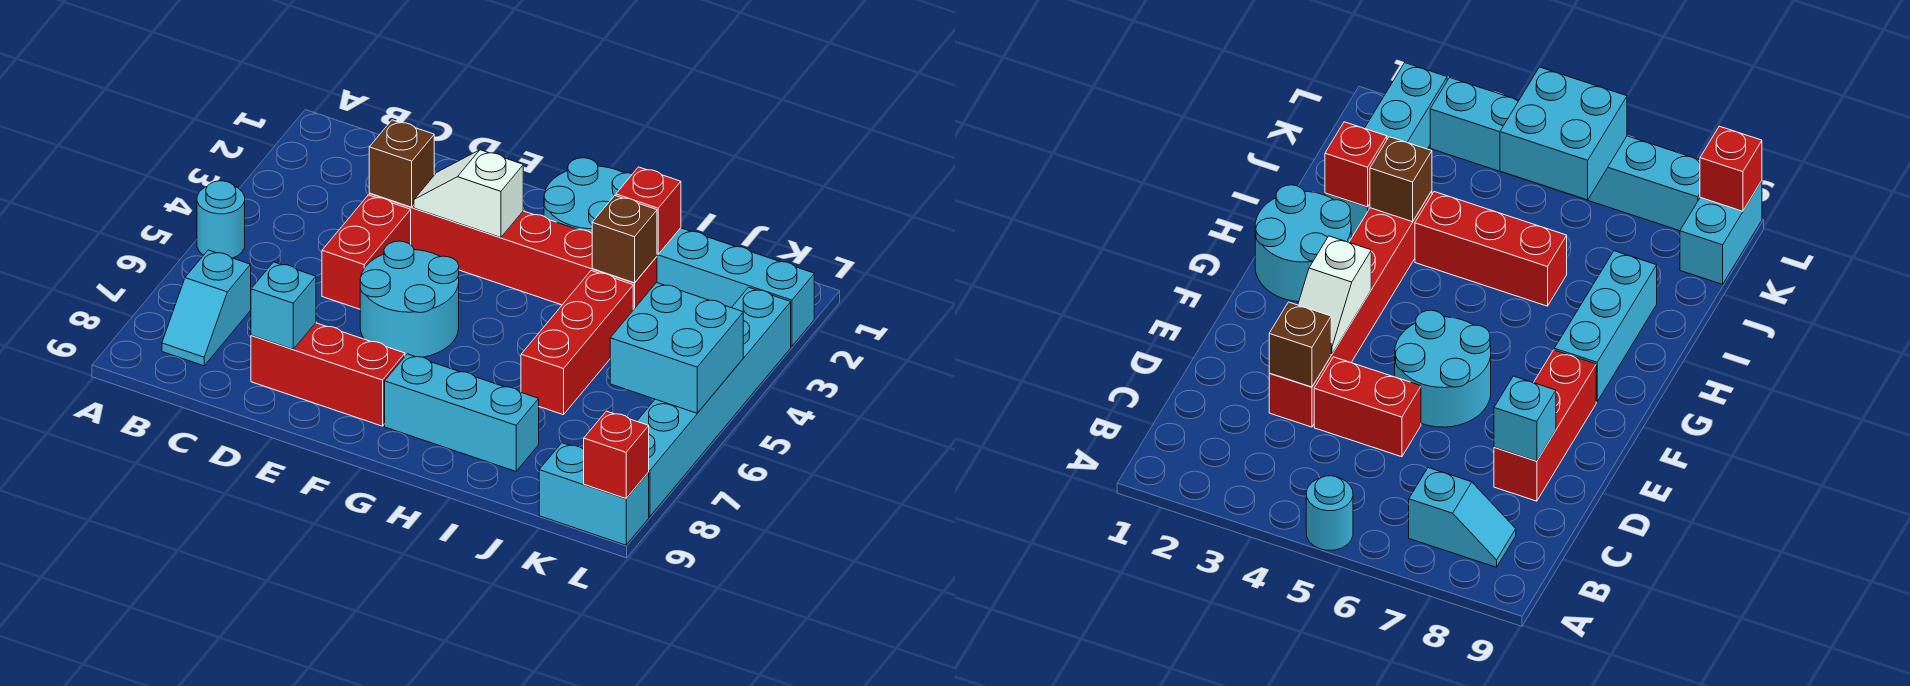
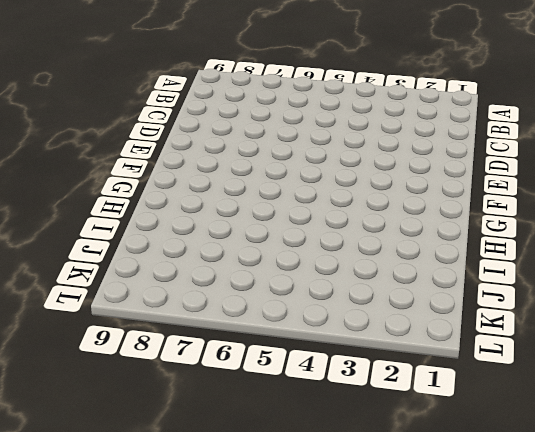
none -> cyan 1x1 round brick [197,181,245,258]
none -> cyan 1x2 slope [162,250,251,366]
none -> red 1x6 brick [369,193,657,310]

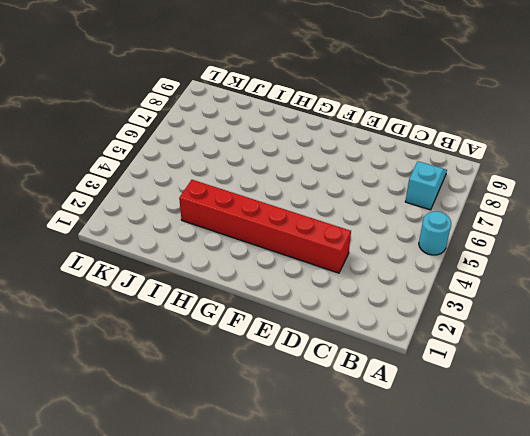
none -> red 1x2 brick [322,195,411,309]
none -> red 1x3 brick [251,323,405,426]
none -> cyan 2x2 round brick [360,241,459,357]

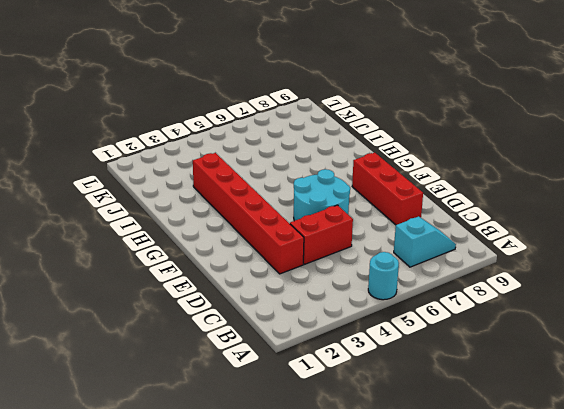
none -> cyan 2x2 round brick [544,158,632,233]
none -> cyan 1x3 brick [385,354,539,471]
none -> cyan 1x4 brick [657,228,814,346]

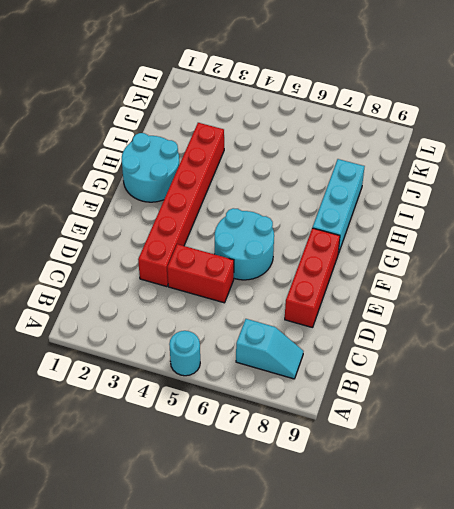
none -> cyan 1x4 brick [657,228,814,346]
none -> red 1x3 brick [521,271,633,415]
none -> cyan 1x2 brick [539,443,649,545]

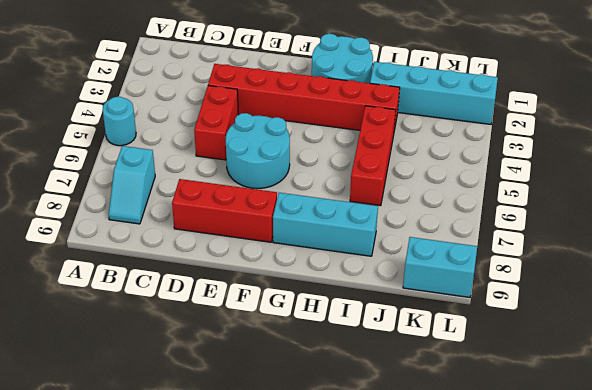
none -> cyan 1x6 brick [637,287,791,517]
none -> brown 1x1 brick [369,120,434,207]
none -> cyan 1x1 brick [251,262,316,349]

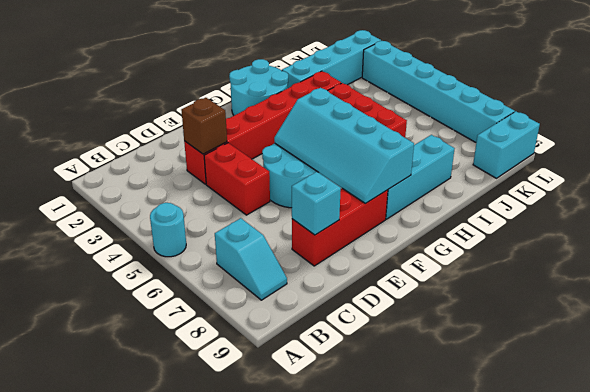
cyan 2x4 slope [274,88,414,204] -> none
none -> white 1x2 slope [414,150,523,238]
none -> red 1x1 brick [616,167,681,254]
none -> brown 1x1 brick [592,196,657,283]

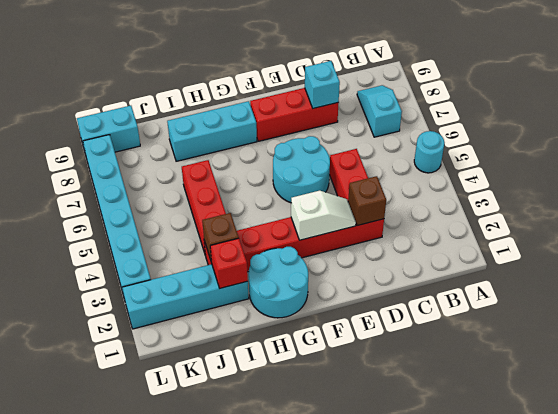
none -> cyan 2x2 brick [610,282,743,413]
none -> red 1x1 brick [584,411,649,498]

